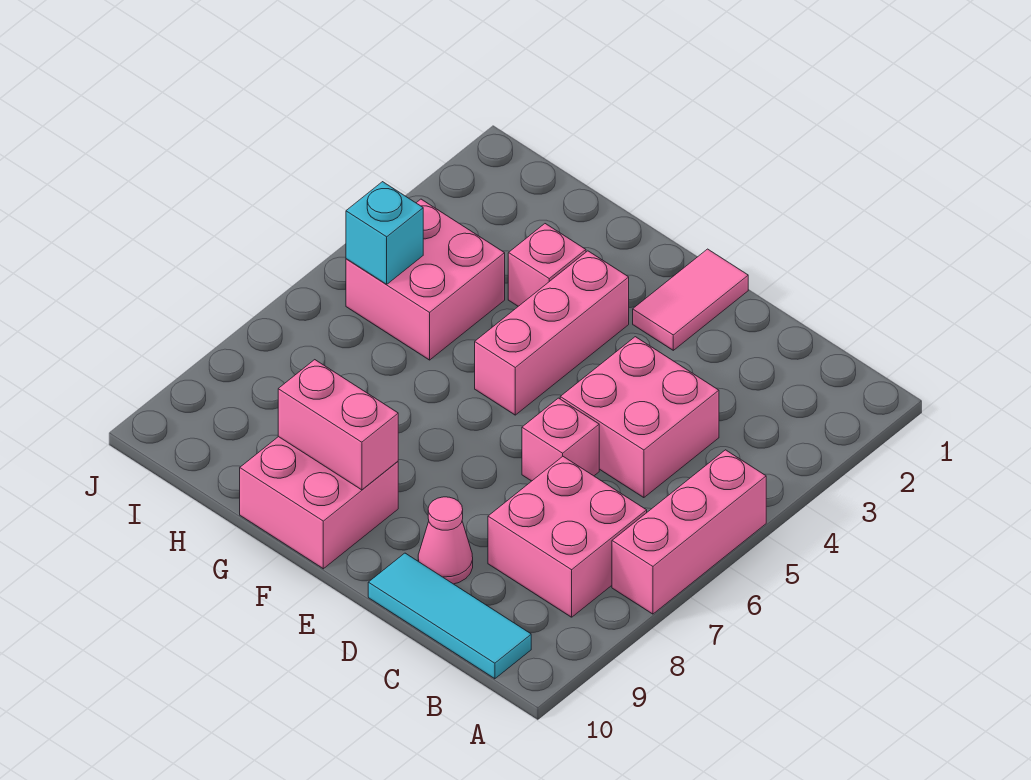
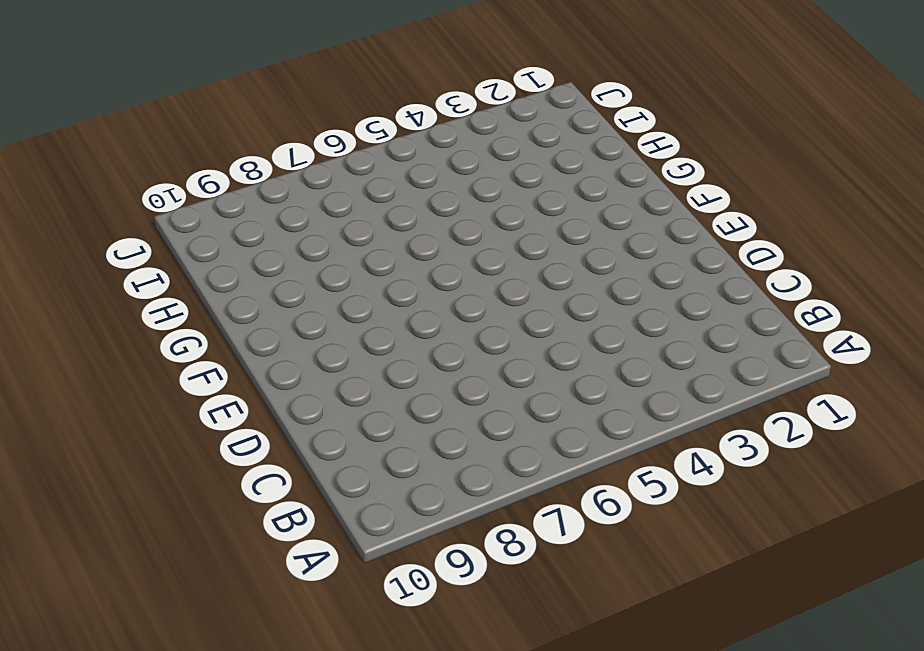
none -> pink 1x3 brick [612,450,766,614]
none -> pink 2x2 brick [488,457,647,617]
none -> cyan 1x3 tile [368,553,531,679]

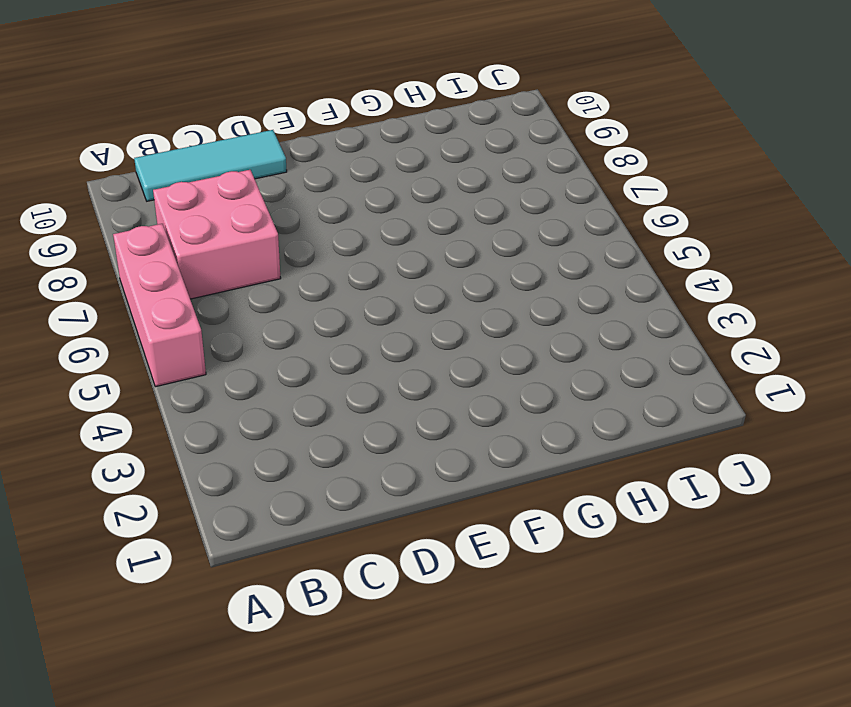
none -> pink 2x2 brick [560,337,719,498]
none -> pink 1x1 brick [522,398,599,481]
none -> pink 1x1 cone [418,497,473,584]

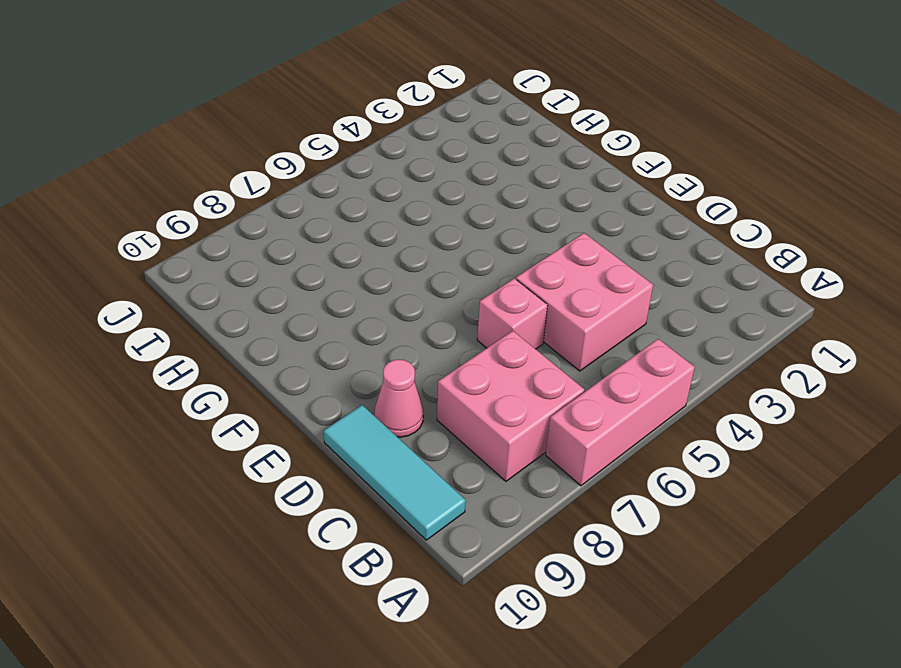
none -> pink 1x2 tile [633,249,748,350]
none -> pink 1x3 brick [475,251,629,415]
none -> pink 2x2 brick [240,437,398,569]

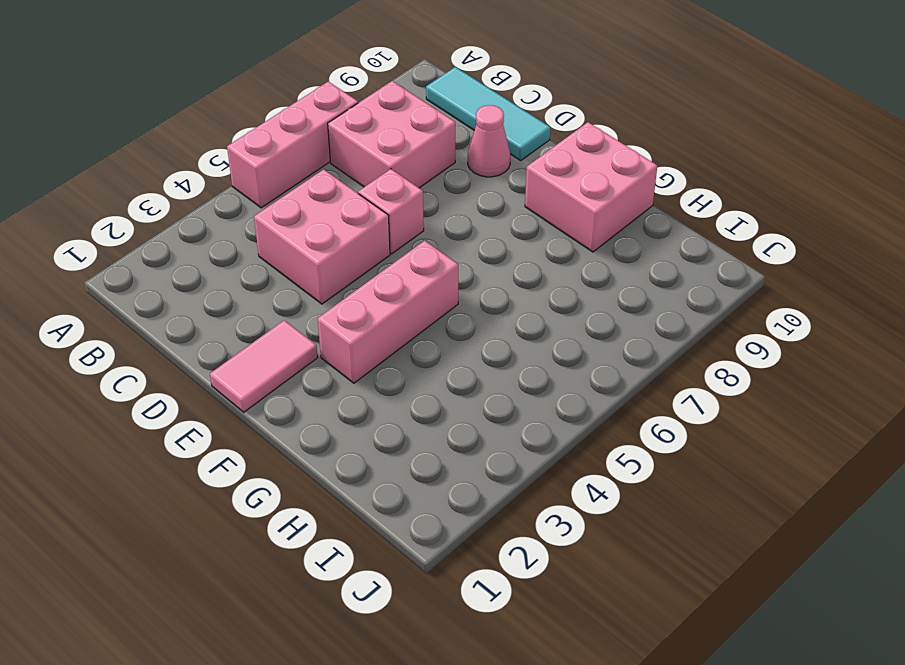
none -> pink 1x1 brick [508,224,586,306]
none -> pink 2x2 brick [346,199,505,360]
none -> pink 1x2 brick [278,360,398,490]

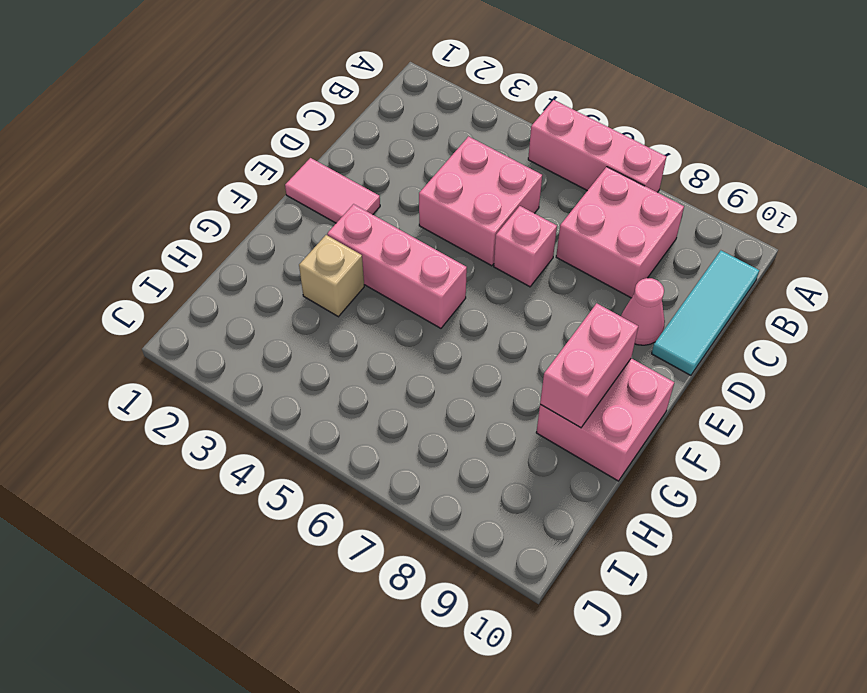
tan 1x1 brick [299,235,364,317] -> pink 1x1 brick [508,224,586,306]
none -> pink 2x2 brick [346,199,505,360]
none -> cyan 1x1 brick [346,182,423,284]

